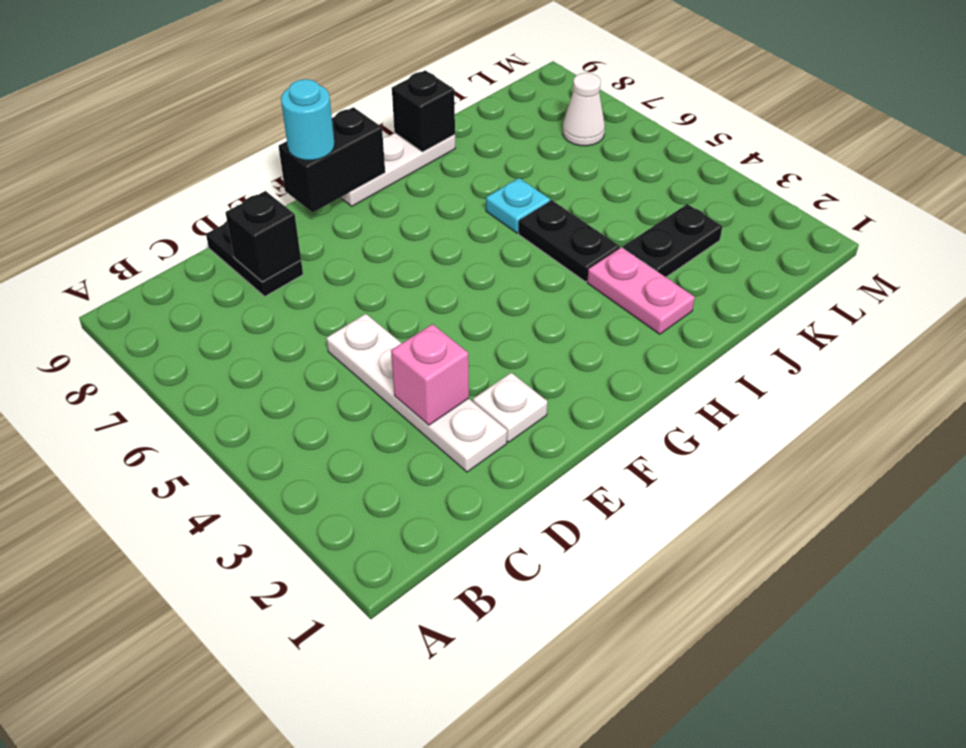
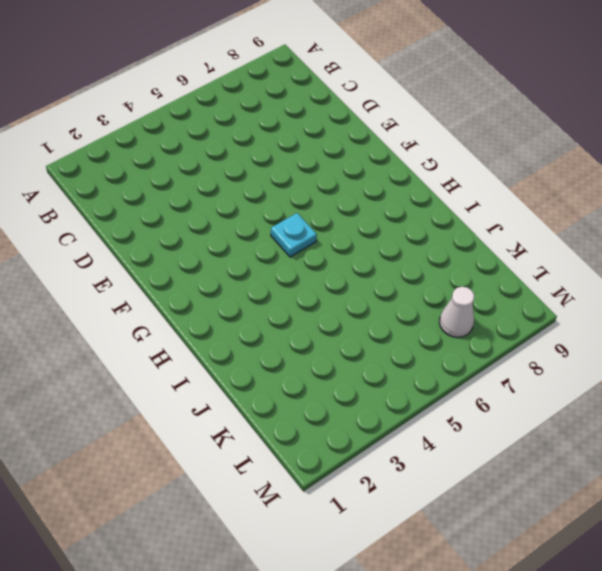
cyan 1x1 plate [271,213,317,257] -> cyan 1x1 plate moved to [486,178,550,233]
none -> white 1x4 plate [326,314,507,472]
none -> black 1x2 plate [206,221,303,296]
none -> white 1x1 plate [473,373,547,442]

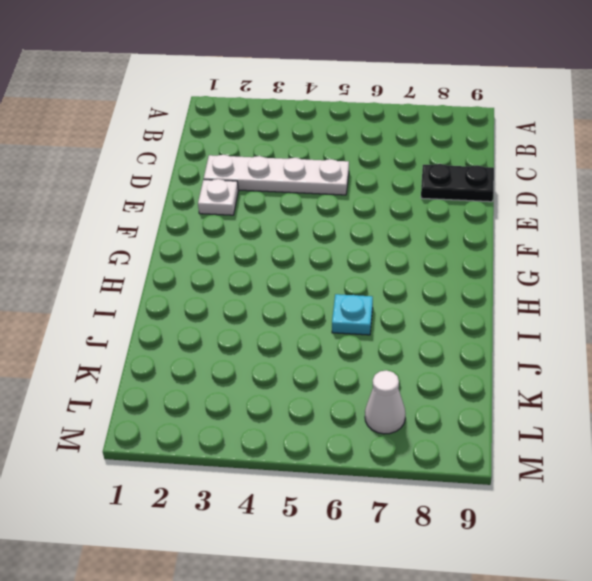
none -> white 1x3 plate [340,133,455,206]
none -> pink 1x2 plate [587,247,695,334]
none -> black 1x2 plate [519,200,620,282]

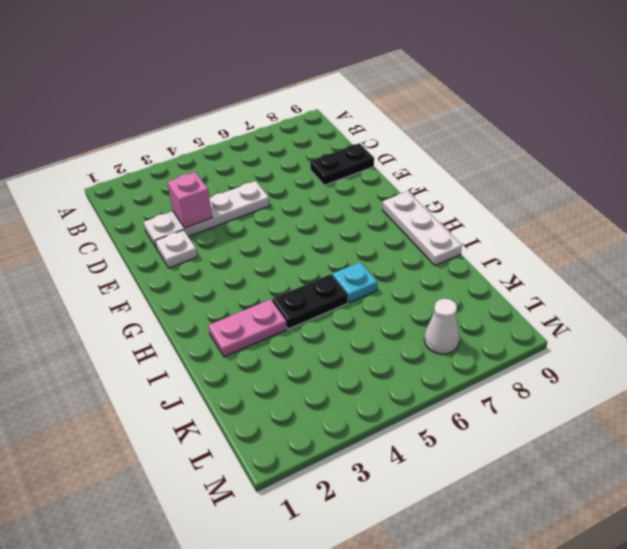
none -> black 1x2 plate [623,204,722,277]
none -> black 1x1 brick [225,191,301,282]
none -> black 1x2 brick [279,107,385,213]

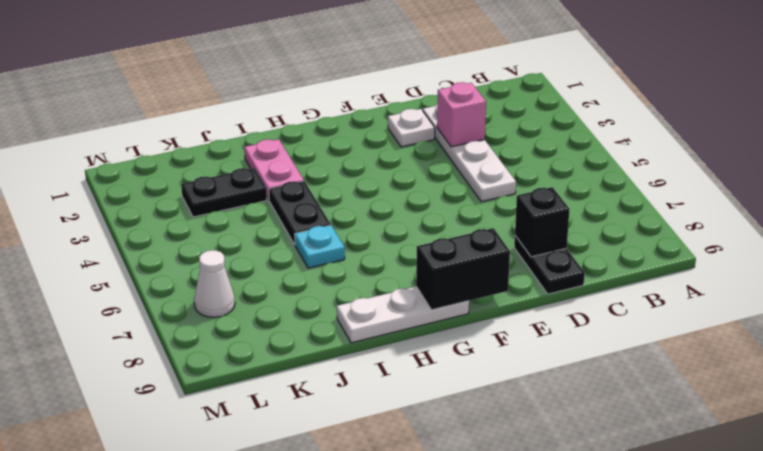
none -> black 1x1 brick [392,70,455,152]
none -> cyan 1x1 round brick [281,79,335,160]

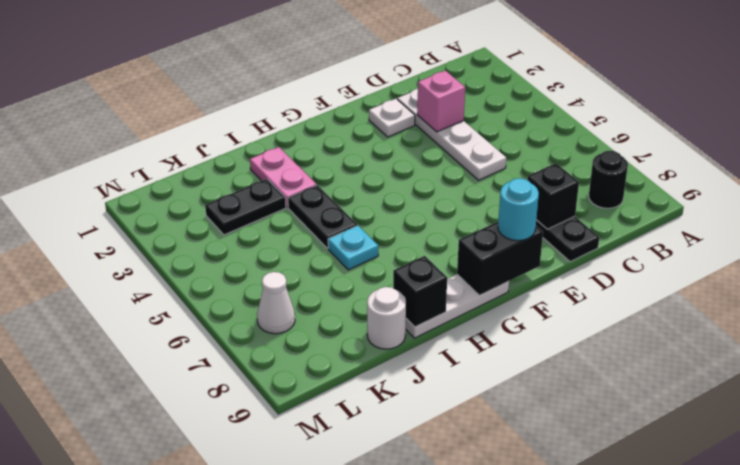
black 1x1 round brick [589,151,628,208] -> none
white 1x1 round brick [367,287,406,349] -> none

